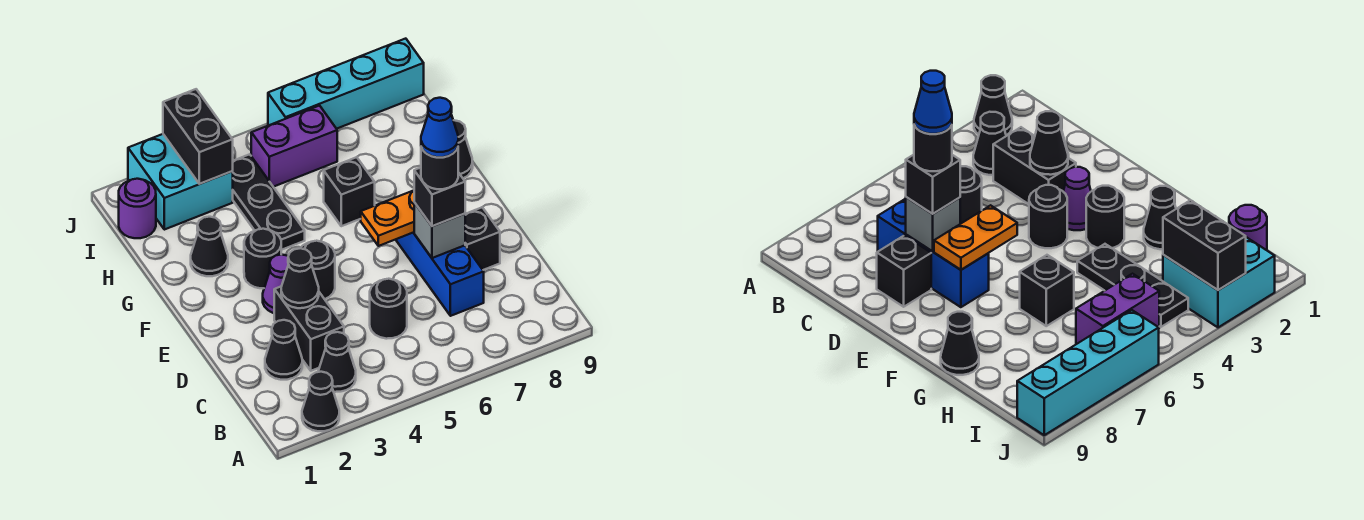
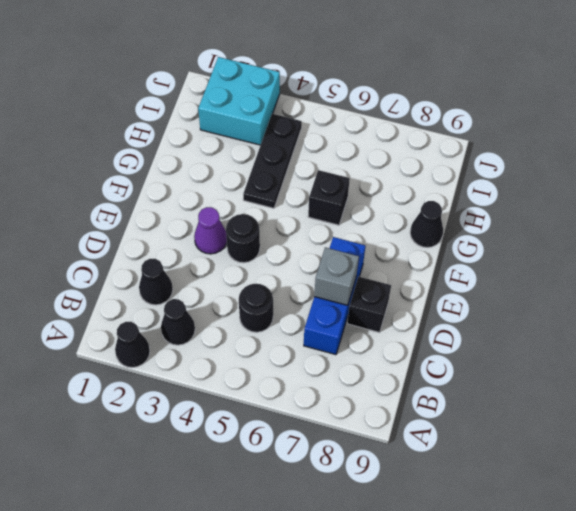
none -> black 1x2 brick [274,287,344,371]
none -> black 1x1 round brick [244,229,281,288]
none -> black 1x1 cone [191,217,228,276]

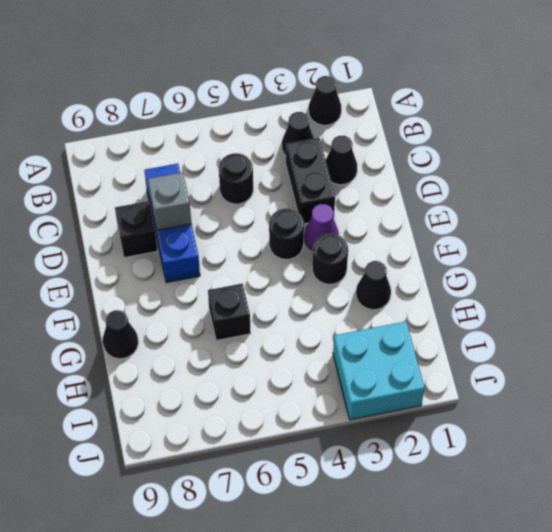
none -> black 1x3 plate [233,154,305,250]
none -> purple 1x1 round brick [119,179,156,238]
none -> purple 1x2 brick [251,106,337,187]

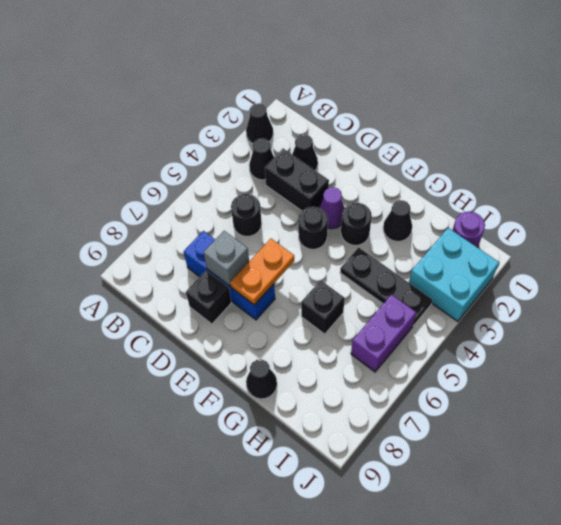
none -> cyan 1x4 brick [268,39,424,129]
none -> black 1x1 cone [281,248,319,308]
none -> black 1x2 brick [163,89,233,184]

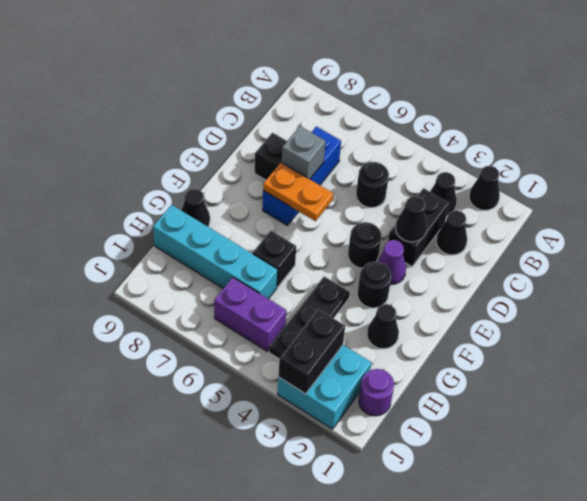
cyan 1x4 brick [153,205,278,299] -> cyan 1x4 brick moved to [268,39,424,129]
none -> black 1x1 brick [414,168,465,226]
none -> black 1x1 round brick [421,147,458,189]
none -> blue 1x1 cone [421,98,458,157]

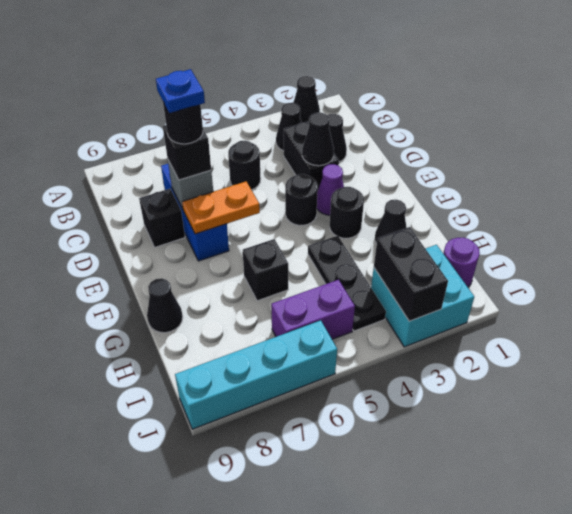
blue 1x1 plate [156,69,205,113] -> blue 1x1 cone [421,98,458,157]

